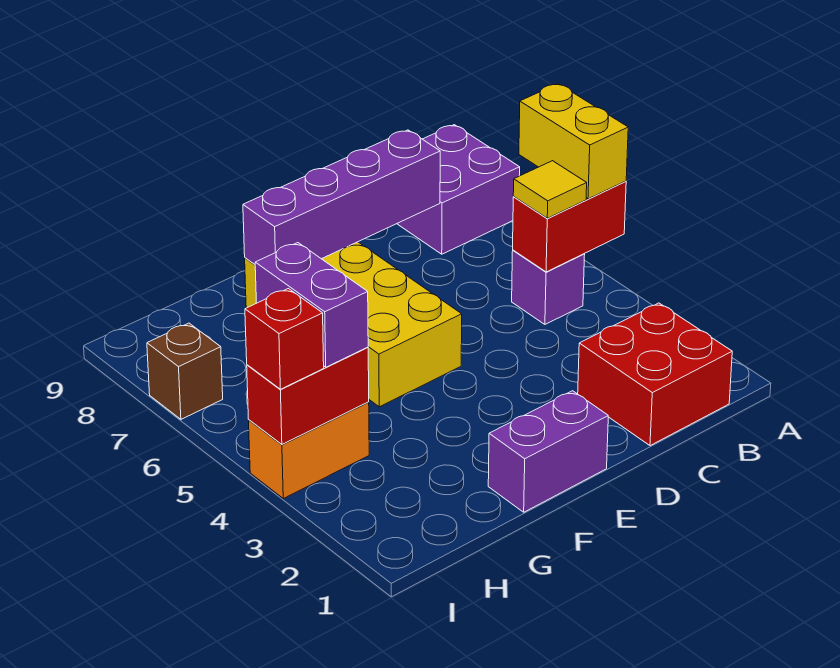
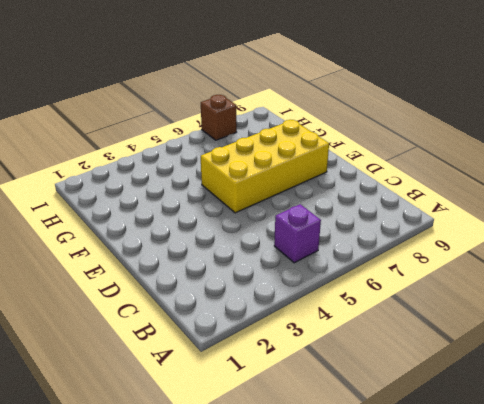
none -> purple 2x2 brick [397,125,520,254]
none -> red 2x2 brick [578,303,732,446]
none -> purple 1x2 brick [488,391,608,512]

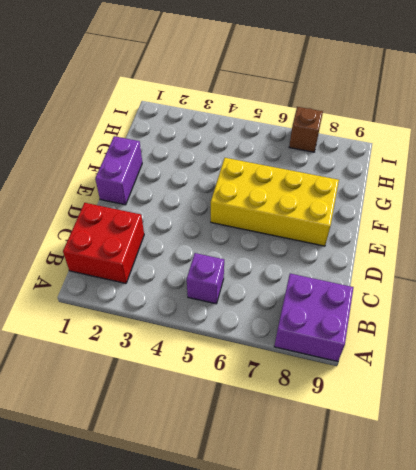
none -> orange 1x2 brick [249,402,369,499]
none -> red 1x2 brick [513,181,626,272]
none -> purple 1x4 brick [243,130,440,264]

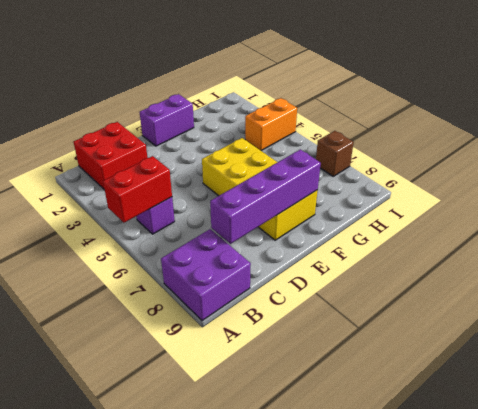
none -> red 1x2 brick [247,347,369,444]
none -> yellow 1x2 brick [519,84,628,199]
none -> yellow 1x1 tile [513,161,587,218]

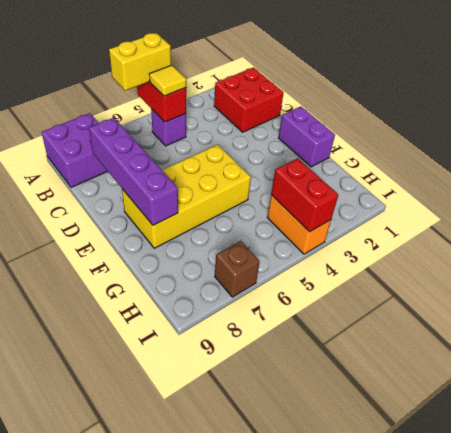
none -> purple 1x2 brick [255,243,368,367]
none -> red 1x1 brick [245,289,324,389]

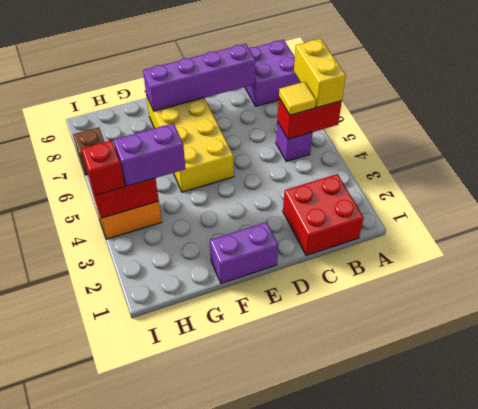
purple 1x2 brick [113,123,186,186] -> purple 1x2 brick turned to [255,243,368,367]

